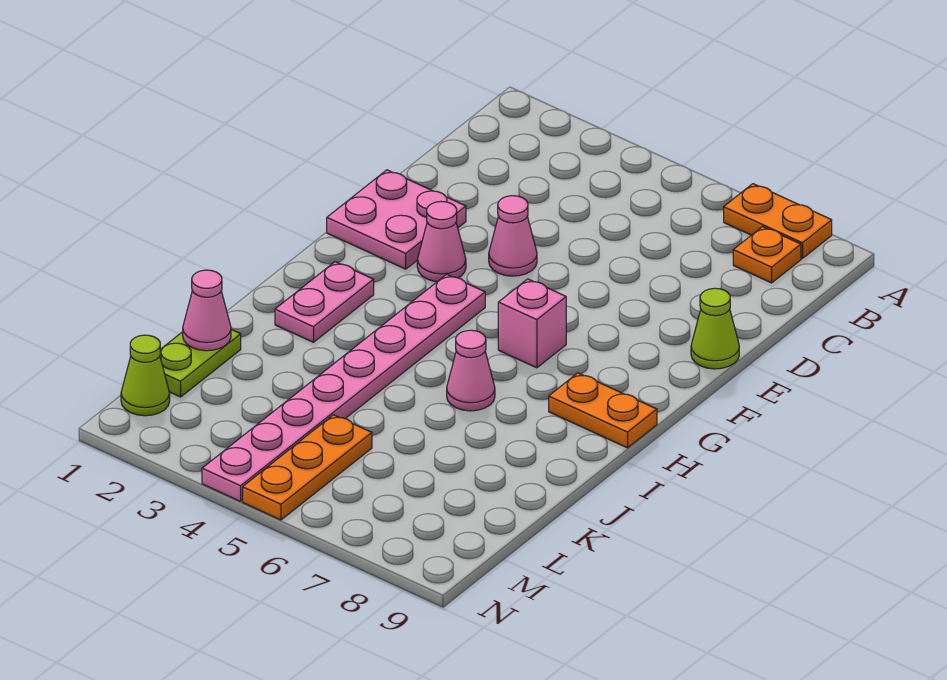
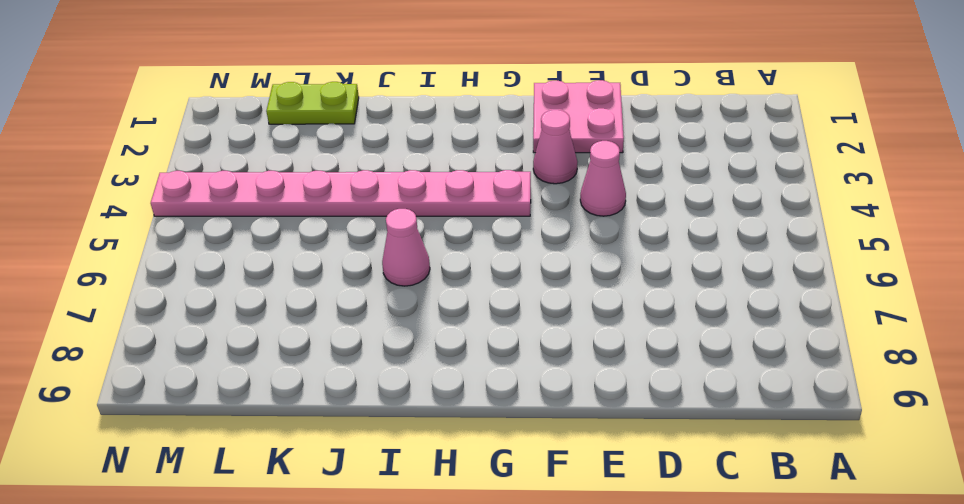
none -> orange 1x2 plate [724,184,832,259]
none -> orange 1x1 plate [733,227,801,283]
none -> lime 1x1 cone [691,288,739,369]

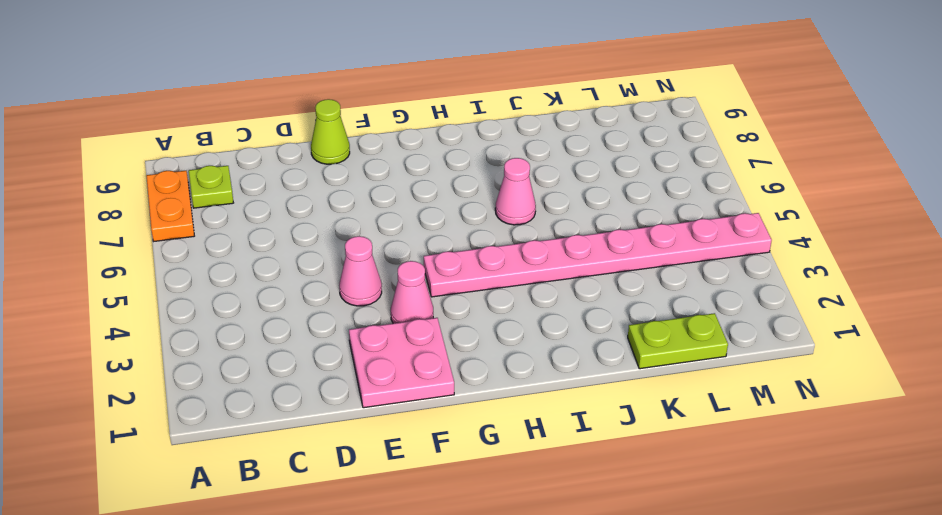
lime 1x1 plate [189,166,233,208] -> orange 1x1 plate [733,227,801,283]
none -> pink 1x1 brick [498,279,566,368]
none -> pink 1x2 plate [275,262,374,342]
none -> orange 1x2 plate [549,373,657,448]

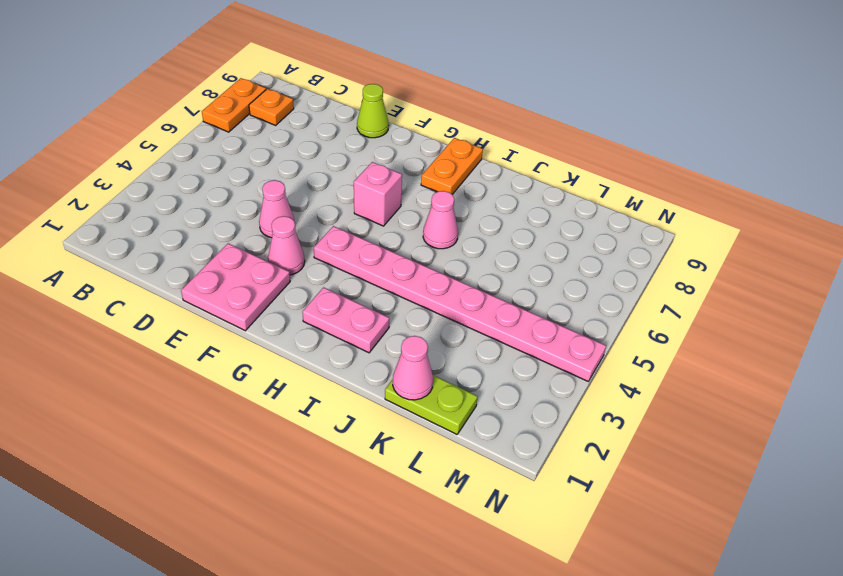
none -> orange 1x3 plate [243,415,372,520]
none -> lime 1x1 cone [121,335,170,416]

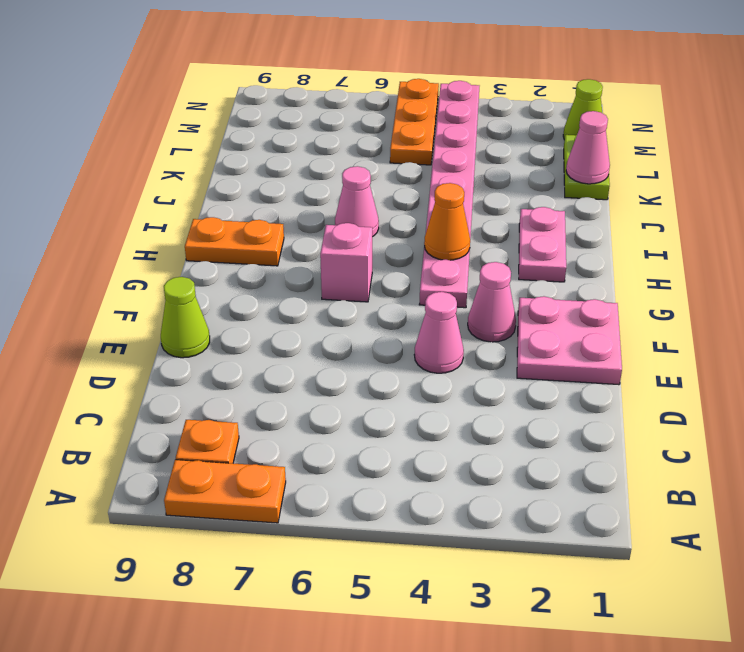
orange 1x1 cone [424,183,470,260] -> none

